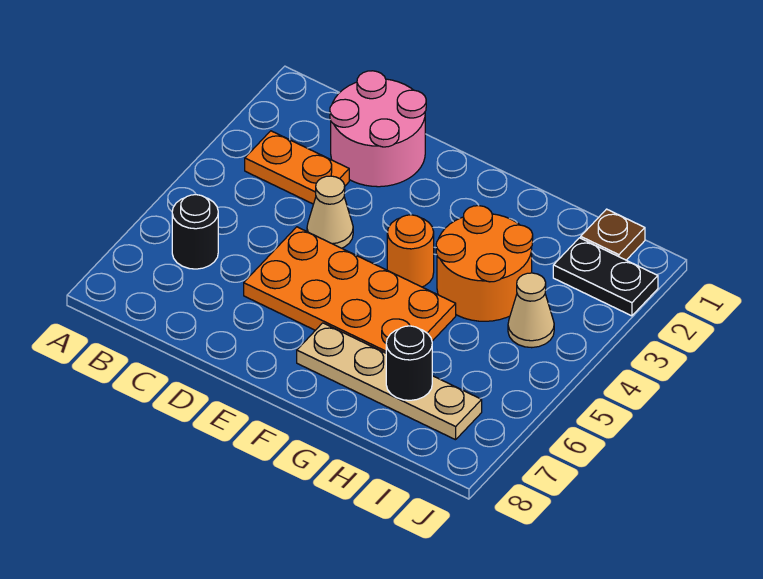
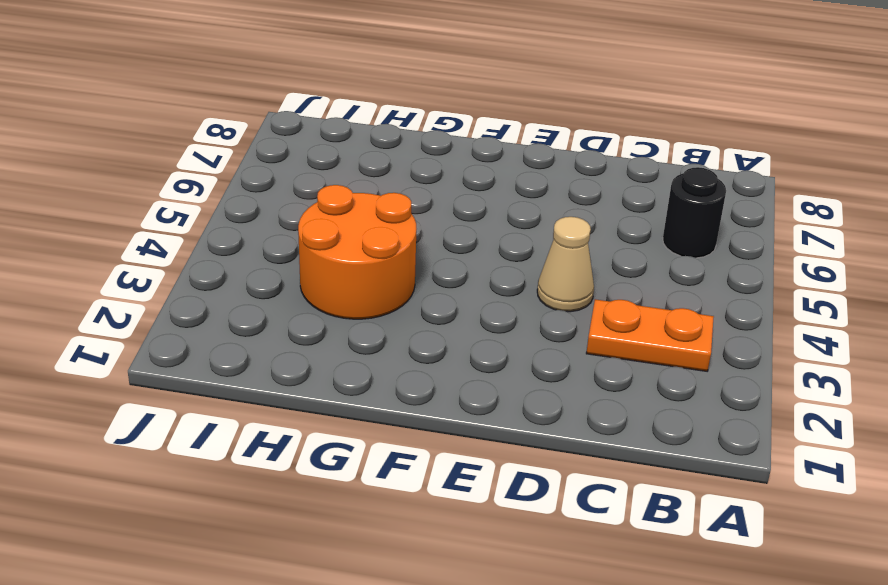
none -> pink 2x2 round brick [330,71,426,187]
none -> orange 2x4 plate [244,227,456,353]
none -> orange 1x1 round brick [387,215,434,287]

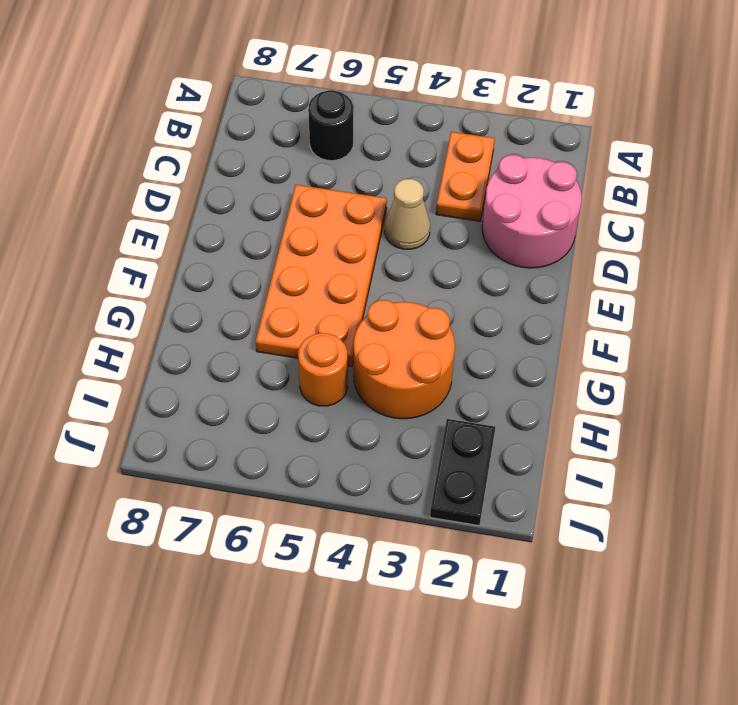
orange 1x1 round brick [298,333,348,406] -> orange 1x1 round brick moved to [387,215,434,287]
none -> tan 1x4 plate [297,323,482,440]
none -> brown 1x1 plate [581,209,645,260]
none -> tan 1x1 cone [508,273,554,348]

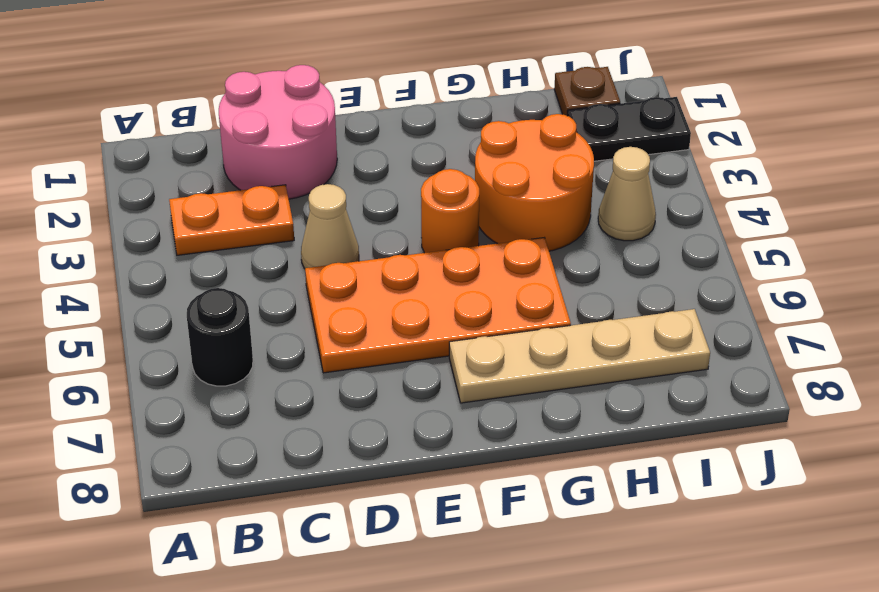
none -> black 1x1 round brick [386,326,432,400]

